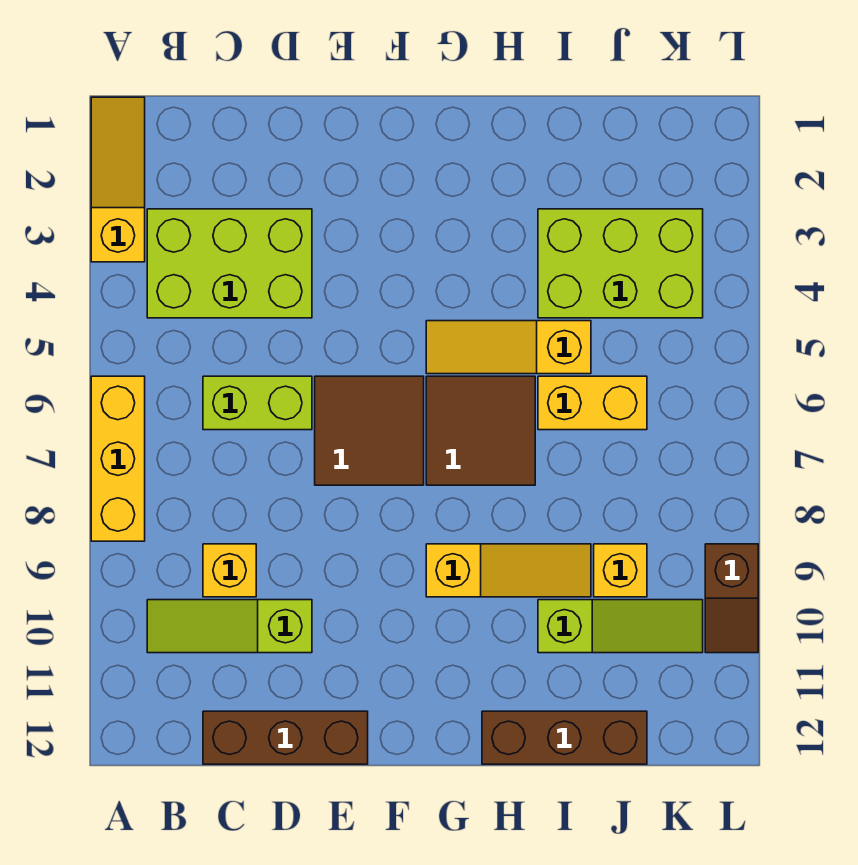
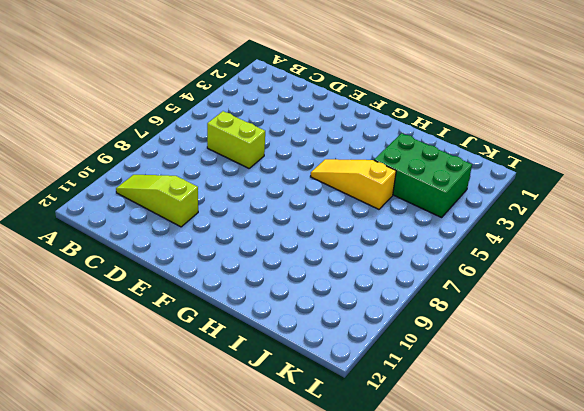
green 2x3 brick [374,133,472,218] -> lime 2x3 brick [538,209,703,318]
none -> yellow 1x3 slope [91,97,145,262]
none -> yellow 1x3 brick [91,376,145,541]
none -> lime 2x3 brick [147,209,312,318]

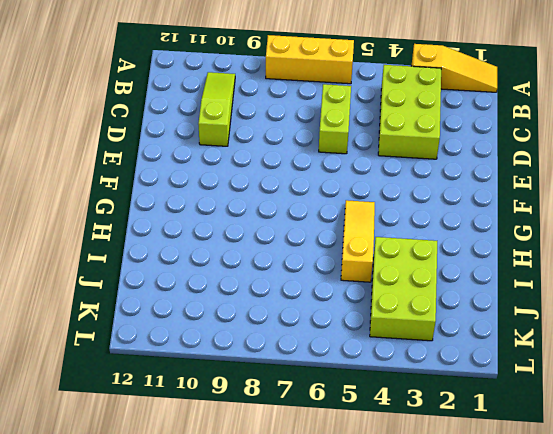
none -> yellow 1x1 brick [203,544,256,597]
none -> brown 1x3 brick [203,711,368,764]
none -> brown 2x2 tile [315,376,424,485]

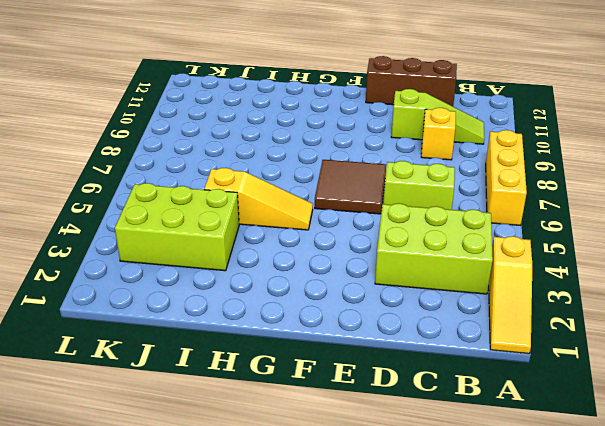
none -> brown 2x2 tile [426,376,535,485]
none -> yellow 1x3 slope [426,544,591,597]
none -> brown 1x3 brick [482,711,647,764]

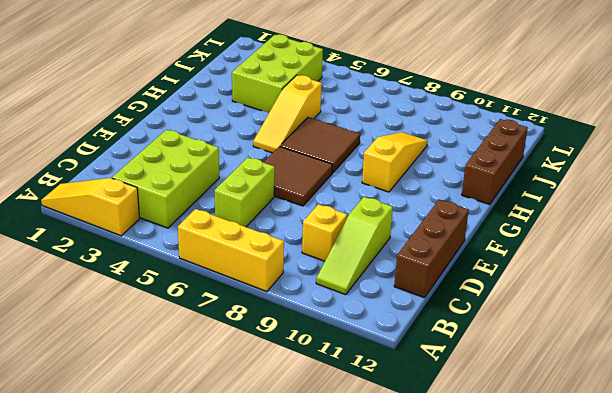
none -> yellow 1x2 brick [538,376,647,430]
none -> lime 1x3 slope [538,600,703,653]
none -> yellow 1x1 brick [594,544,647,597]

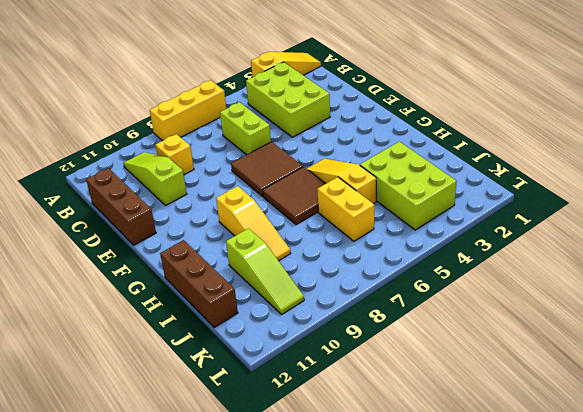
none -> yellow 1x1 brick [594,544,647,597]
none -> brown 1x2 slope [705,544,758,653]

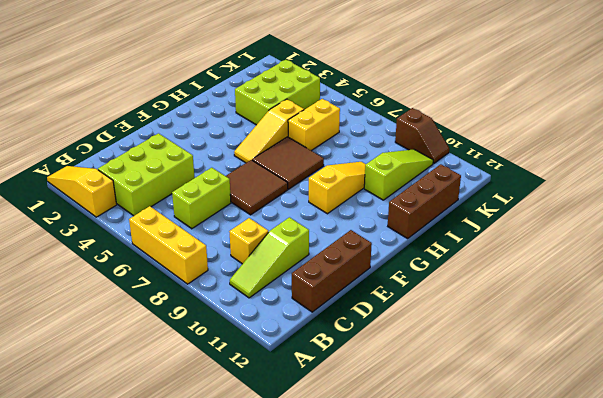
none -> yellow 1x1 brick [594,544,647,597]

